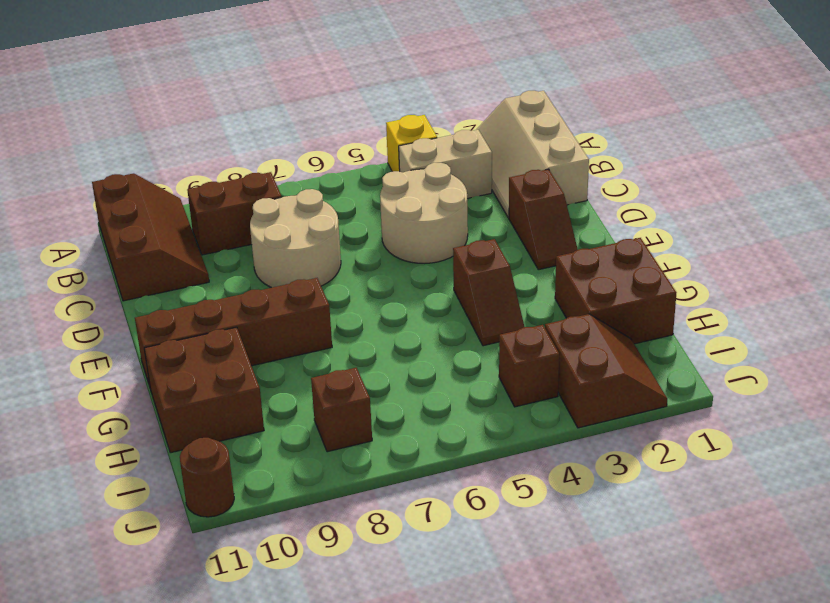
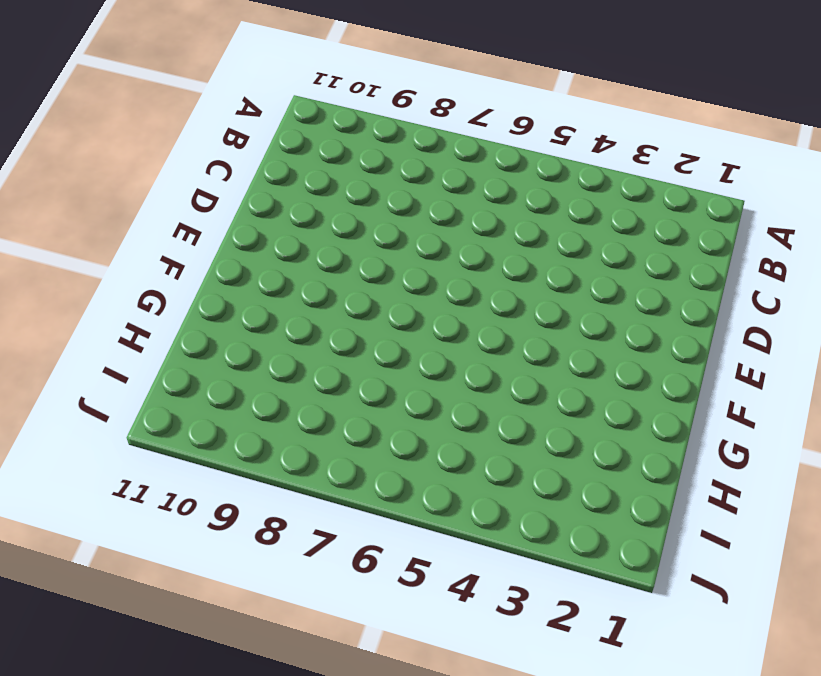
none -> tan 2x3 slope [476,91,589,218]
none -> yellow 1x1 brick [386,115,437,172]
none -> brown 2x3 slope [92,173,209,301]

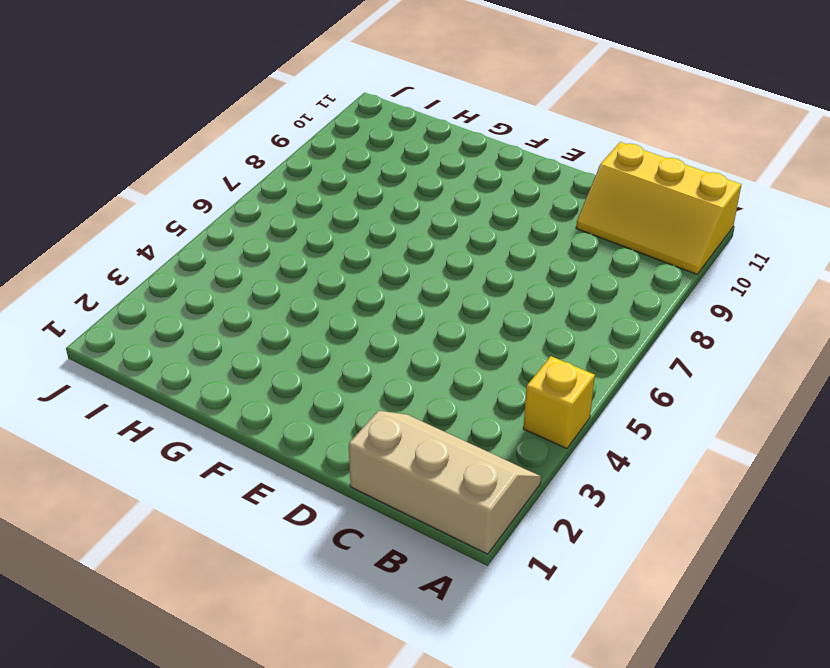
yellow 2x3 slope [576,142,741,274] -> brown 2x3 slope [92,173,209,301]
none -> tan 1x2 brick [399,130,492,199]
none -> brown 1x2 brick [187,172,282,255]
none -> tan 2x2 round brick [380,163,468,263]

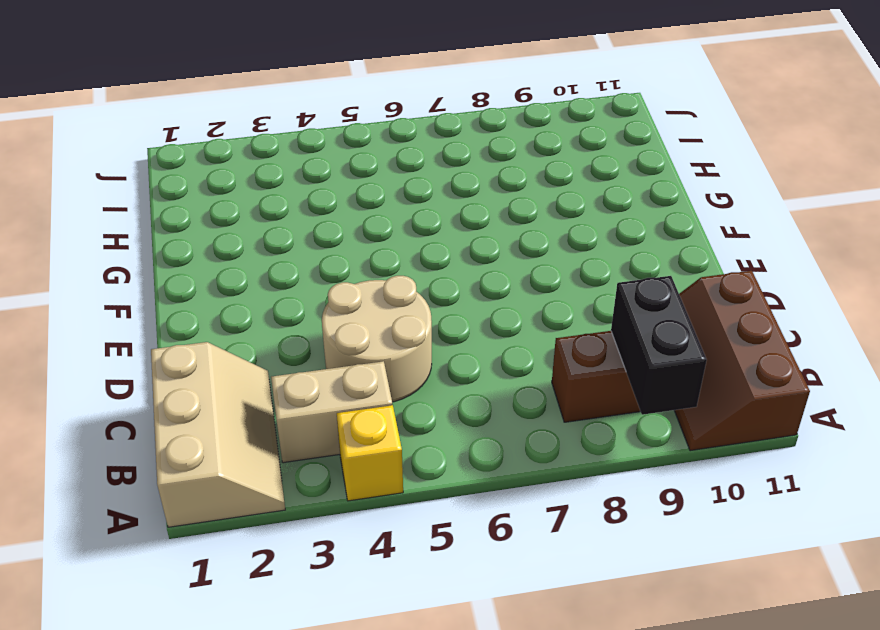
black 1x2 brick [611,276,707,415] -> none
none -> tan 2x2 round brick [250,189,341,288]
none -> brown 1x2 slope [509,169,578,270]
none -> brown 1x2 slope [453,239,524,346]

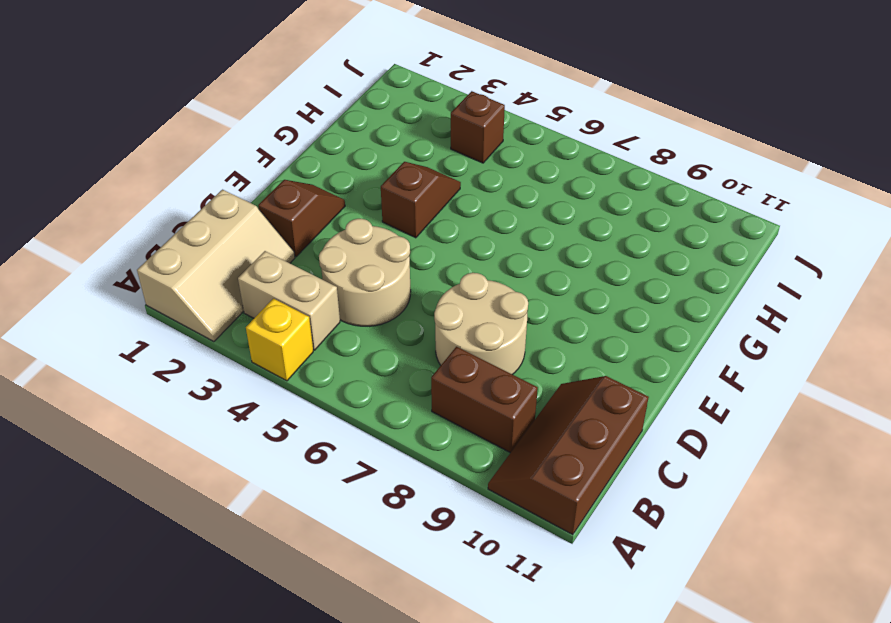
none -> brown 1x4 brick [135,278,332,386]
none -> brown 2x2 brick [555,238,677,344]
none -> brown 2x2 brick [144,327,264,453]

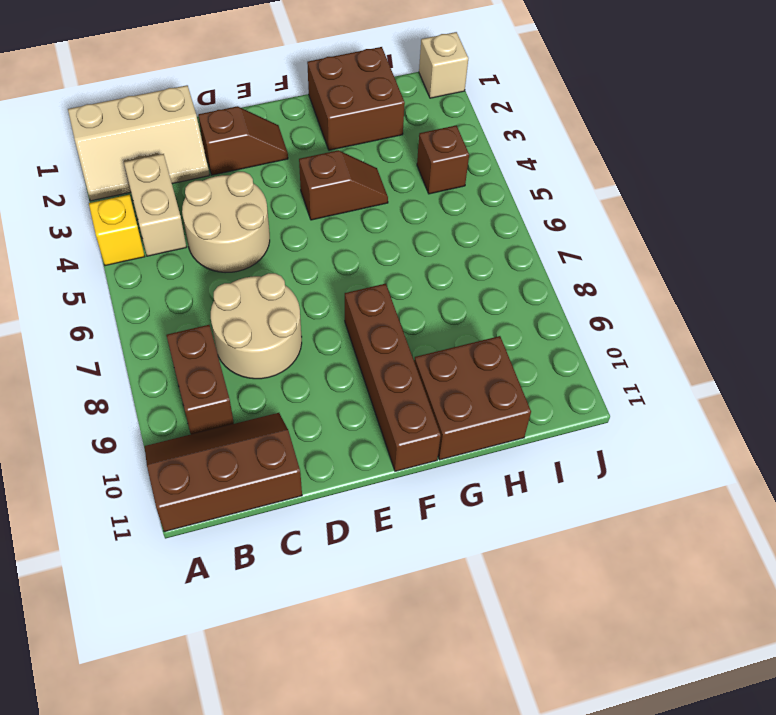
tan 1x1 brick [419,32,468,98] -> none
none -> brown 2x2 slope [545,314,667,428]
none -> brown 1x1 brick [311,368,372,452]
none -> brown 1x1 round brick [180,438,234,517]

